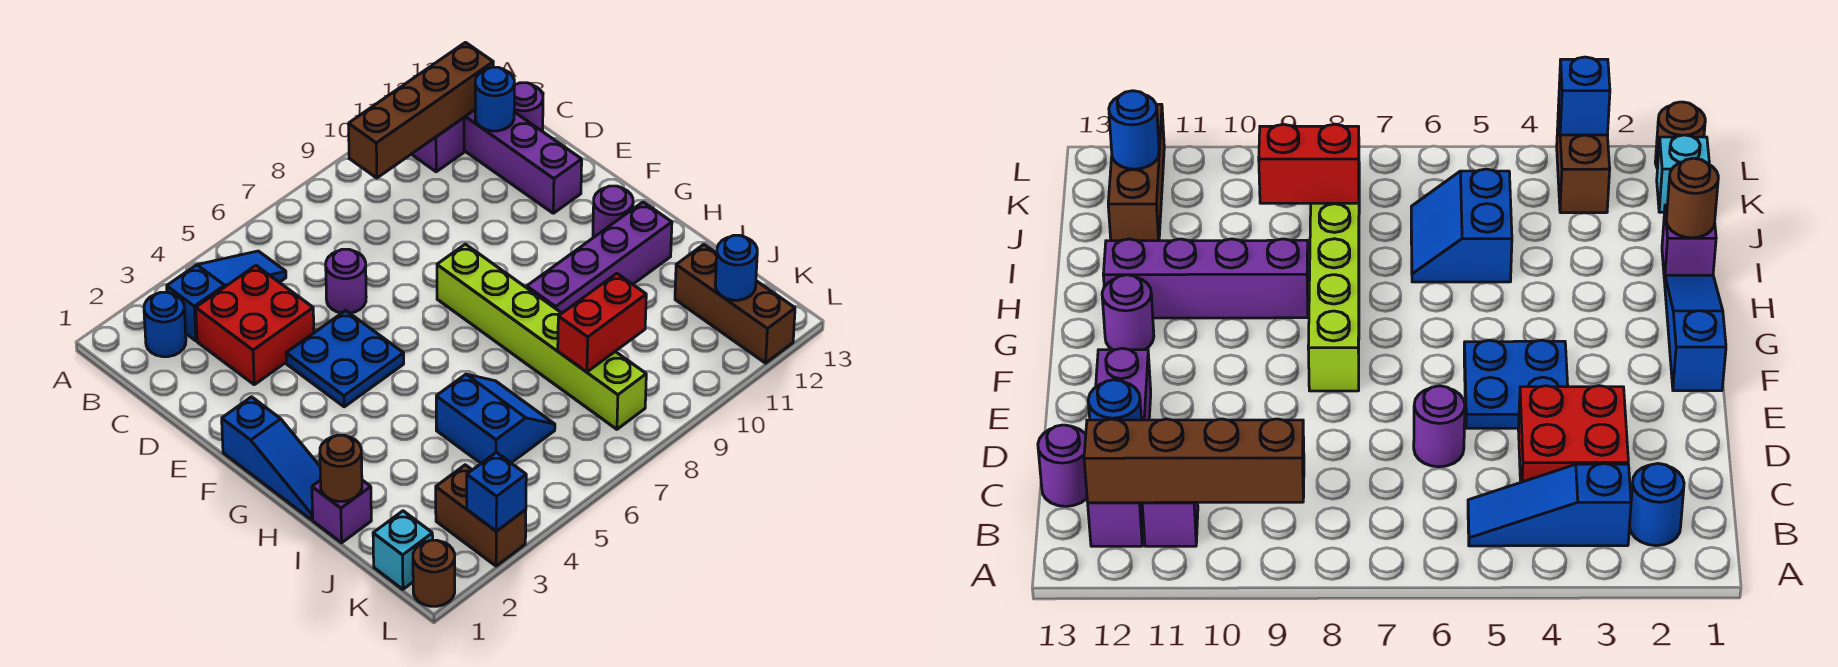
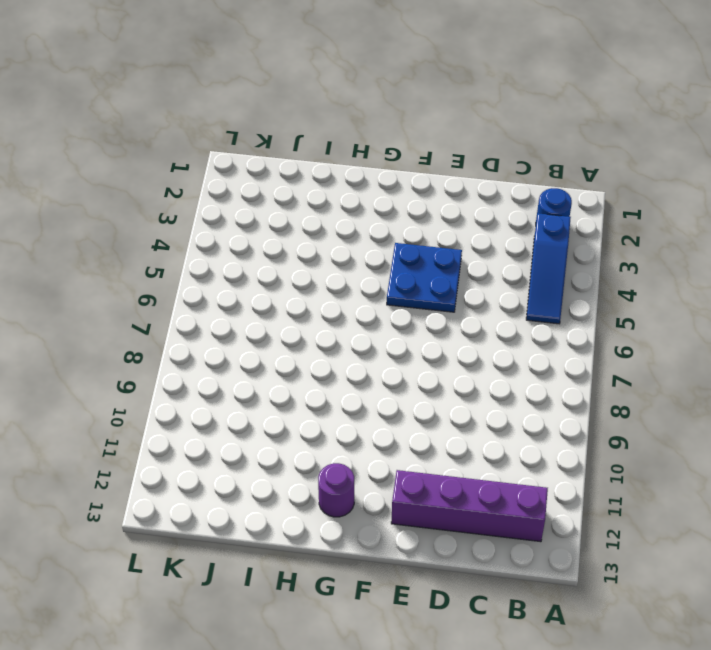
none -> purple 1x1 brick [412,118,464,172]
none -> red 2x2 brick [196,266,314,385]
none -> purple 1x1 round brick [514,83,543,132]

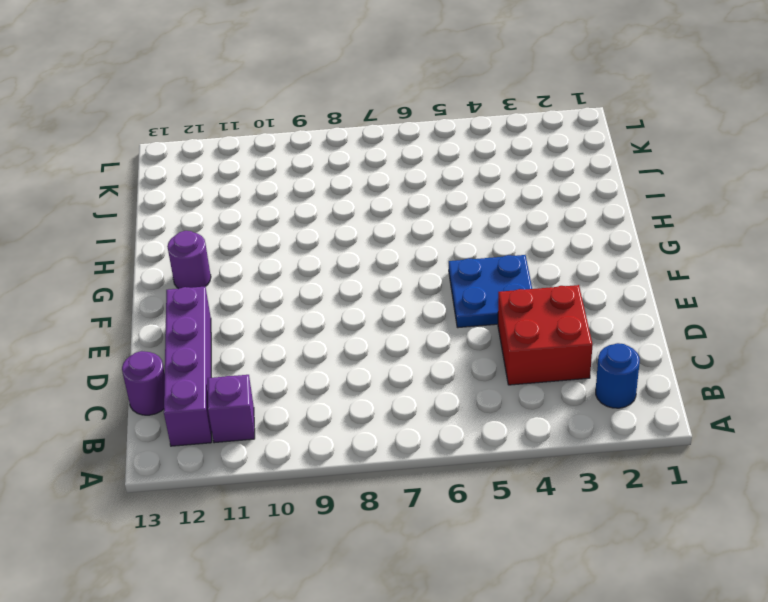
none -> blue 1x3 slope [167,251,286,341]
none -> purple 1x1 round brick [326,249,366,313]
none -> blue 1x3 slope [222,397,320,520]

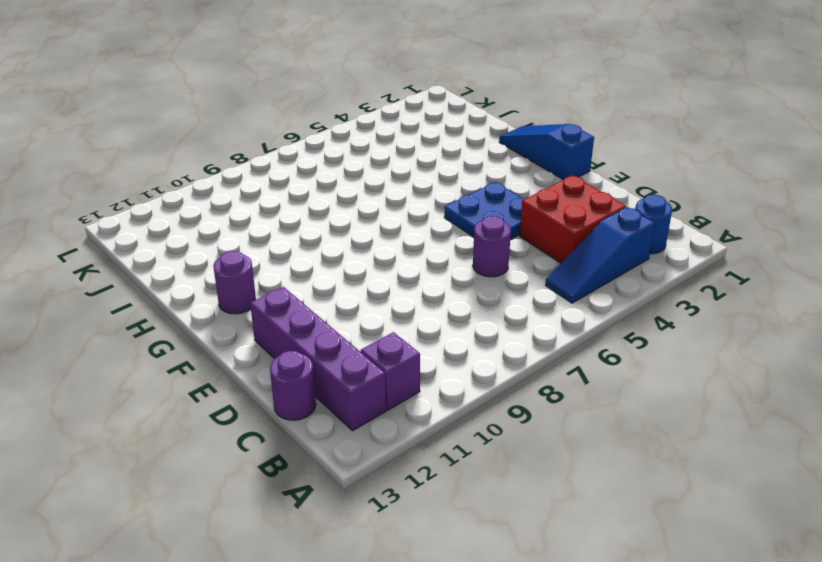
none -> lime 1x6 brick [437,244,646,429]
none -> purple 1x4 brick [527,202,672,313]
none -> purple 1x1 brick [312,480,371,543]

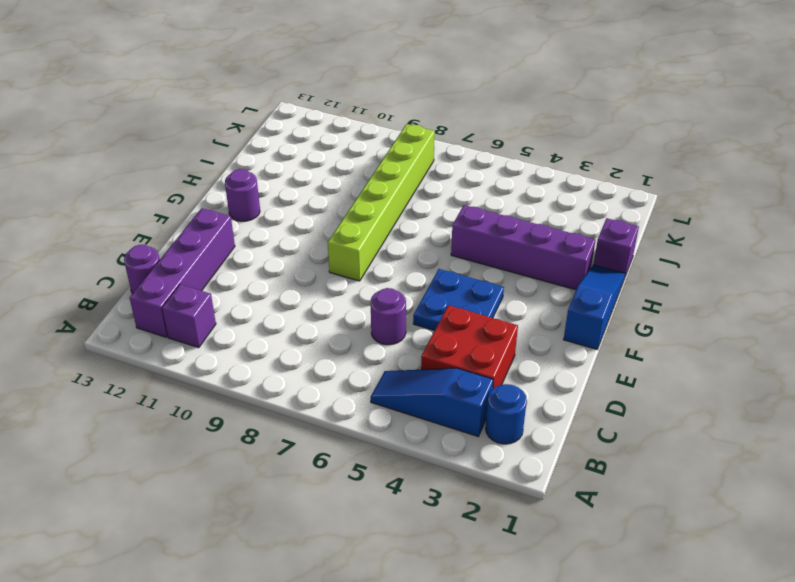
purple 1x4 brick [451,205,595,290] -> purple 1x4 brick moved to [527,202,672,313]
none -> blue 2x2 slope [436,374,555,463]
none -> brown 1x3 brick [675,244,795,363]
none -> cyan 1x1 brick [373,511,433,589]

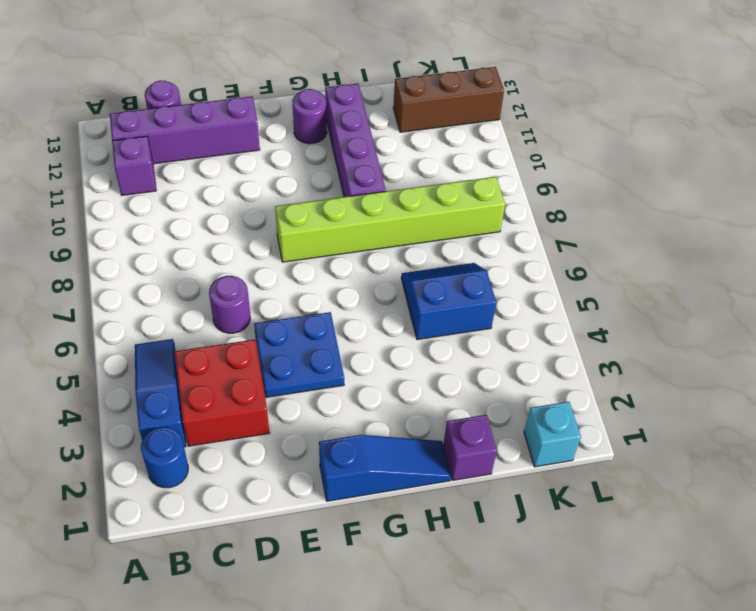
none -> brown 1x2 brick [436,465,526,566]
none -> brown 1x1 round brick [413,540,455,606]
none -> brown 1x4 brick [349,43,493,178]

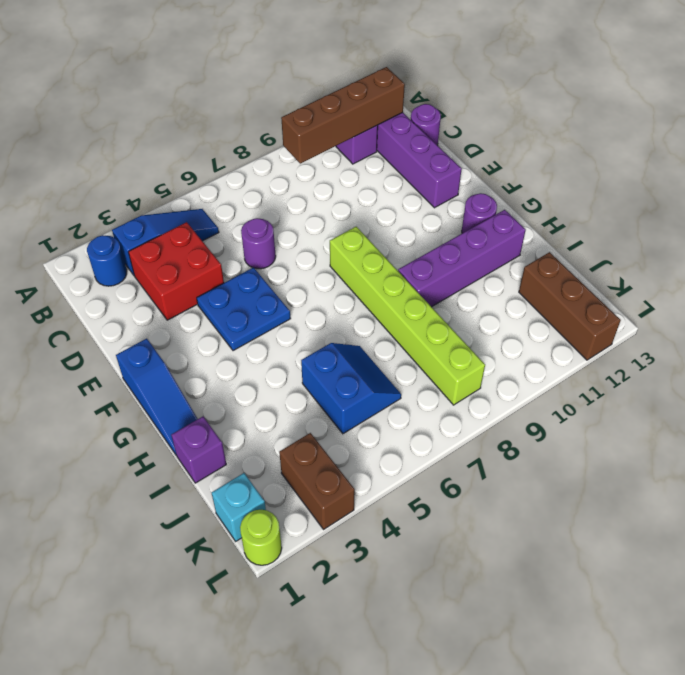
lime 1x1 round brick [240,510,282,565] -> brown 1x1 round brick [413,540,455,606]
none -> blue 1x1 round brick [475,67,514,131]
none -> brown 1x1 round brick [320,435,362,501]
none -> red 1x2 brick [558,273,646,372]

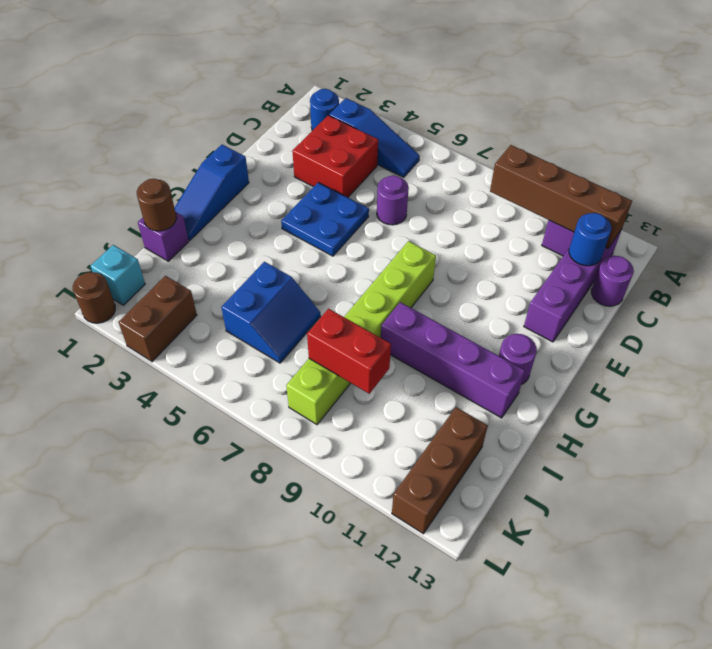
none -> blue 1x1 round brick [715,235,757,300]
none -> blue 1x1 brick [467,452,526,531]

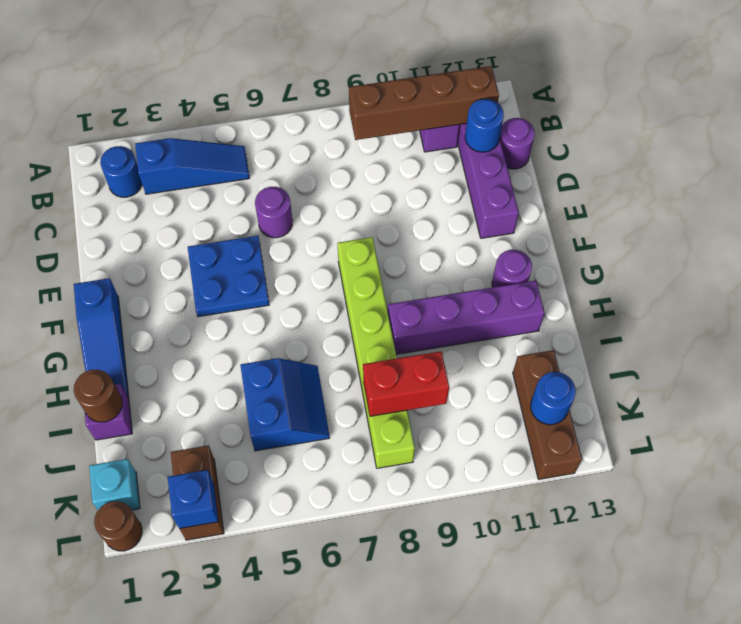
none -> red 2x2 brick [196,266,314,385]

